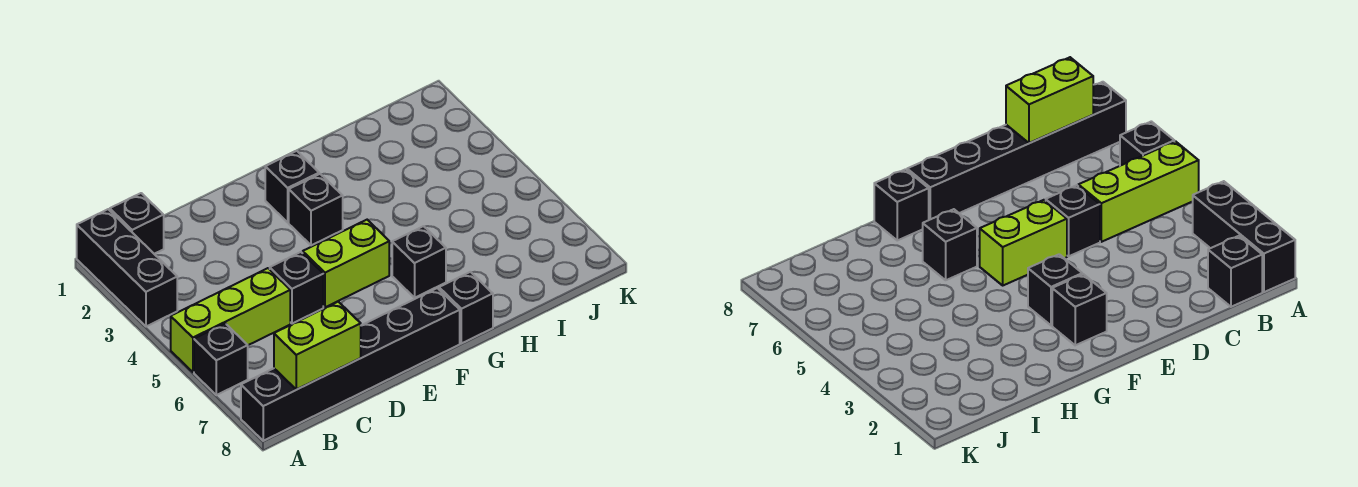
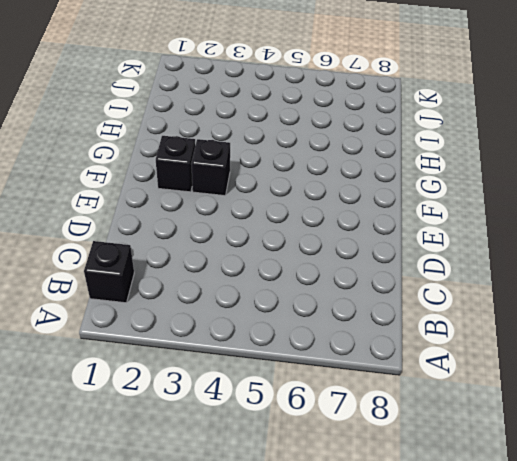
none -> black 1x3 brick [77,209,177,326]
none -> lime 1x3 brick [171,268,290,372]
none -> black 1x1 brick [194,323,248,395]

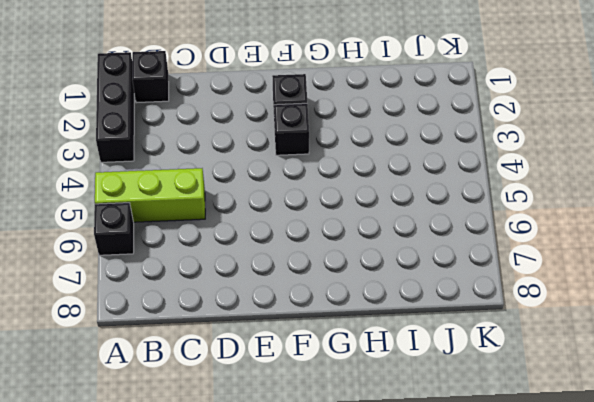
none -> black 1x6 brick [241,288,460,441]
none -> black 1x1 brick [270,252,323,324]
none -> lime 1x2 brick [303,220,389,307]

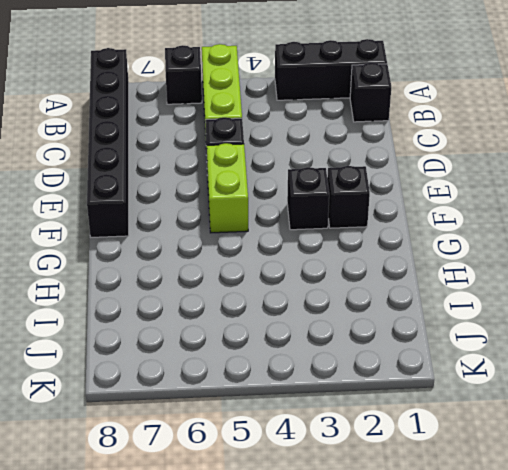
none -> black 1x1 brick [392,226,446,298]
none -> black 1x1 brick [439,272,493,343]
none -> lime 1x2 brick [274,302,361,390]

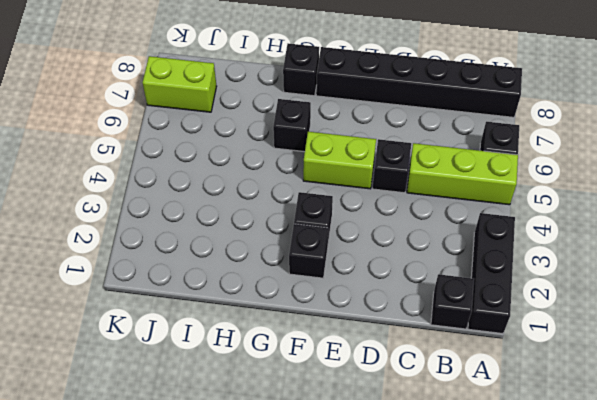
lime 1x2 brick [143,56,217,112] -> lime 1x2 brick moved to [274,302,361,390]

